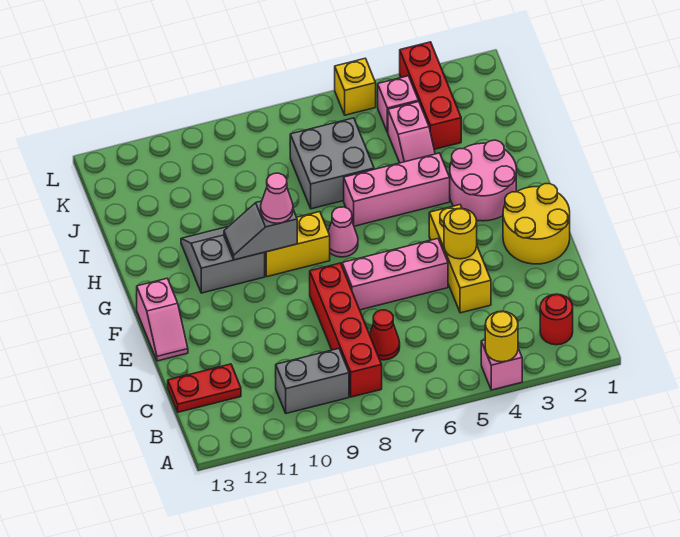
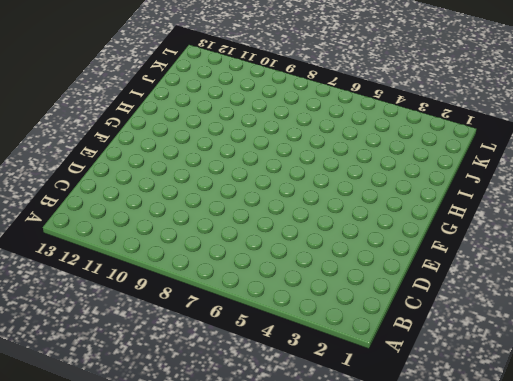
none -> pink 1x1 brick [481,340,522,390]
none -> red 1x1 round brick [540,294,573,345]
none -> red 1x4 brick [310,263,382,397]

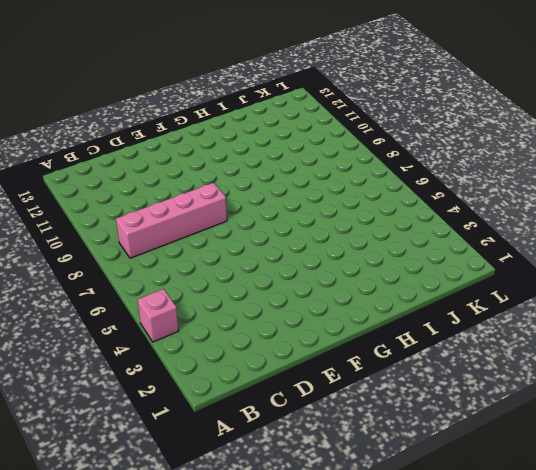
pink 1x4 brick [116,183,227,258] -> red 1x4 brick [310,263,382,397]
none -> red 1x1 round brick [540,294,573,345]
none -> grey 1x2 brick [276,349,349,413]
none -> red 1x1 cone [370,310,400,360]

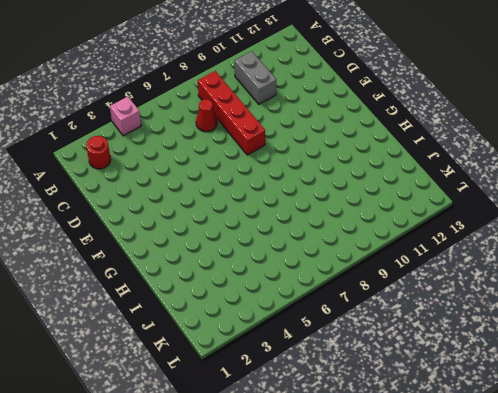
grey 1x2 brick [235,51,276,104] -> grey 1x2 brick turned to [276,349,349,413]
none -> red 1x2 plate [168,364,241,412]
none -> yellow 1x3 brick [429,205,491,313]
none -> yellow 2x2 round brick [503,184,570,264]

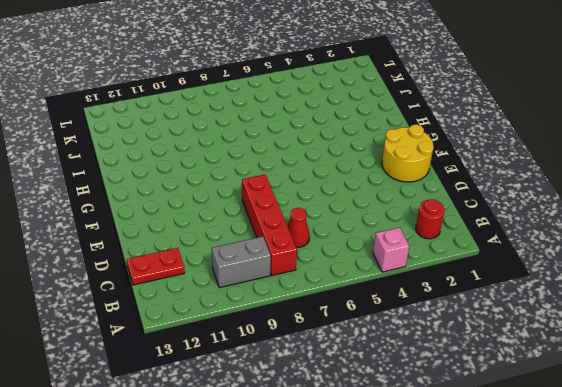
none -> yellow 1x3 brick [429,205,491,313]
none -> pink 1x3 brick [342,239,448,310]
none -> pink 1x2 slope [137,278,188,361]

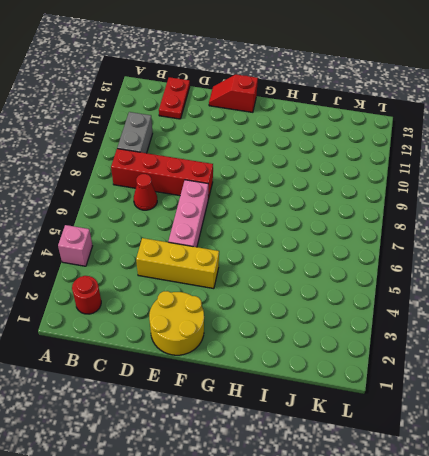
red 1x2 slope [209,74,258,112] -> pink 1x2 slope [137,278,188,361]
none -> pink 2x2 round brick [450,140,516,221]
none -> pink 1x1 cone [328,207,358,257]
none -> yellow 1x2 brick [265,212,330,277]

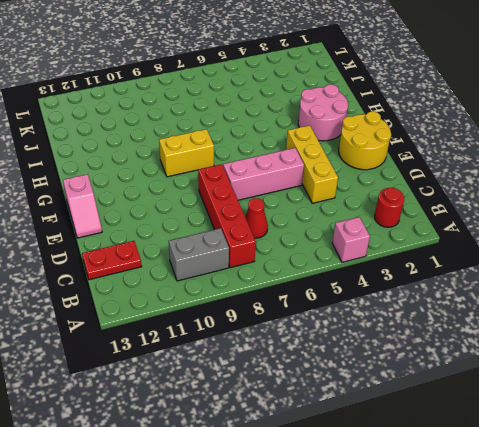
none -> pink 1x1 cone [328,207,358,257]
none -> grey 2x2 slope [181,227,265,293]
none -> pink 1x3 brick [344,153,450,226]

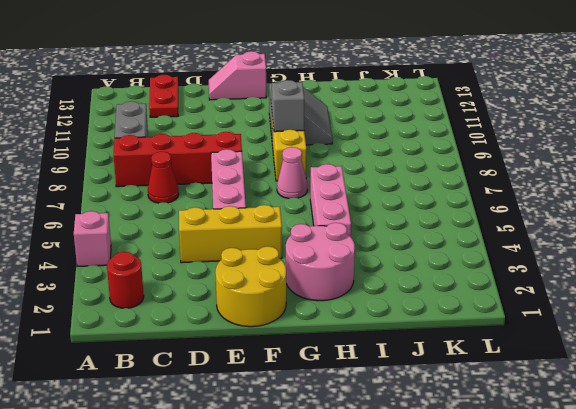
none -> pink 1x2 slope [388,102,435,163]
none -> grey 2x2 brick [290,118,374,209]
none -> red 1x3 brick [400,42,461,149]

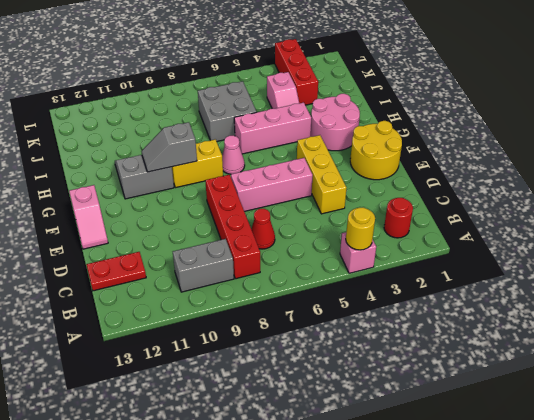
none -> pink 1x1 brick [378,76,418,133]
none -> yellow 1x1 brick [335,58,376,115]
none -> yellow 1x1 round brick [444,208,477,259]

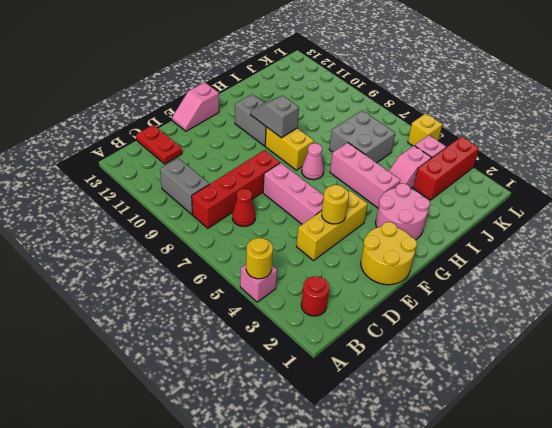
none -> pink 1x1 cone [261,173,293,223]

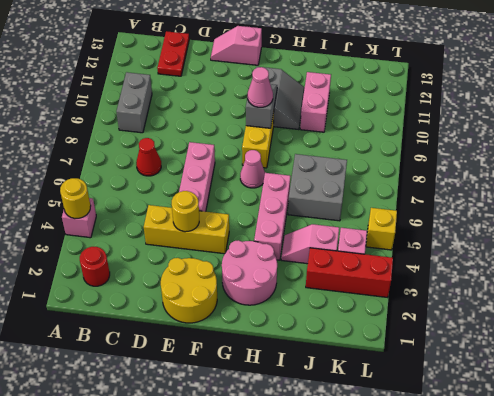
pink 1x2 brick [300,72,331,132] -> none
none -> red 1x4 brick [310,263,382,397]

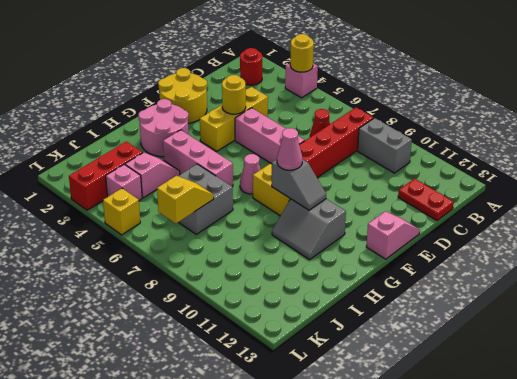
yellow 1x2 slope [157,176,214,224] -> none

